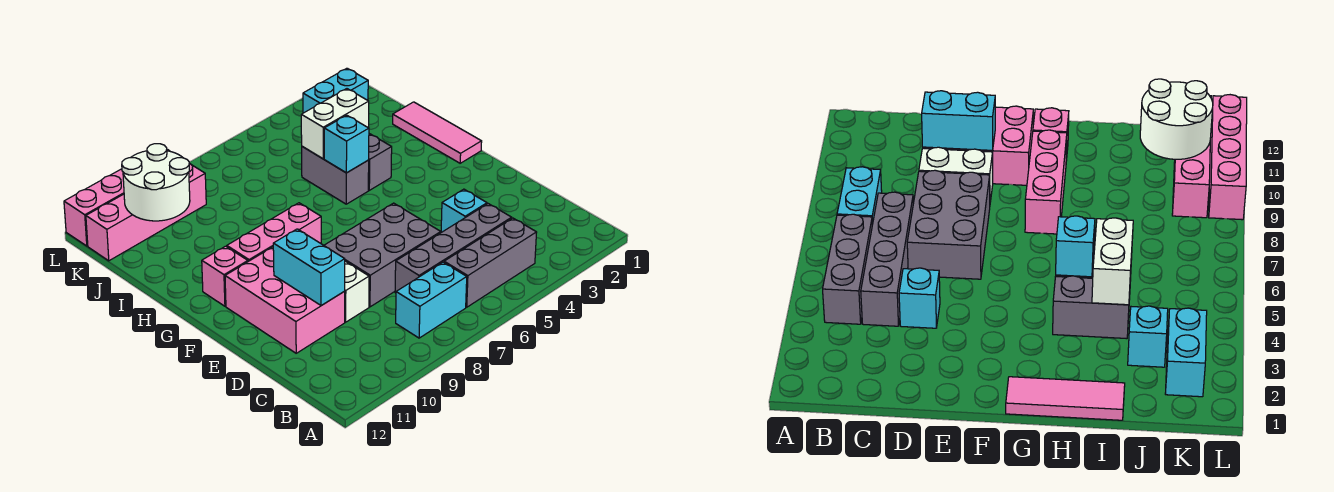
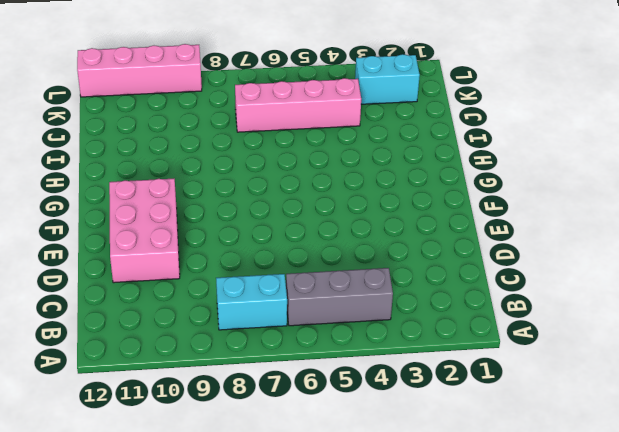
pink 1x4 brick [235,78,361,132] -> pink 1x4 brick moved to [86,163,206,261]
none -> grey 1x4 brick [395,204,512,293]
none -> cyan 1x1 brick [441,189,487,233]
none -> grey 2x3 brick [324,203,441,307]

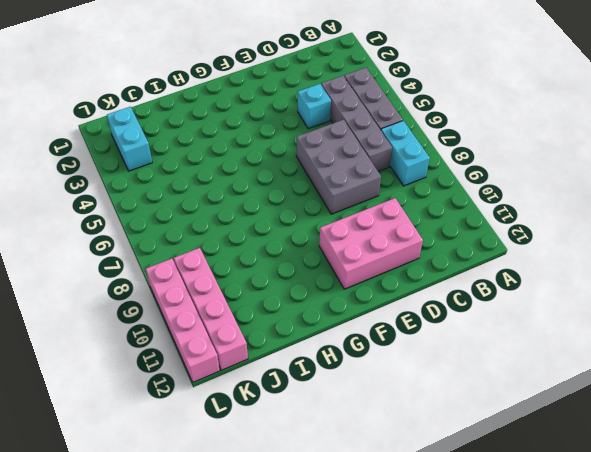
none -> white 1x2 brick [344,261,369,322]
none -> pink 1x3 tile [393,102,482,163]
none -> pink 1x3 brick [227,203,321,261]

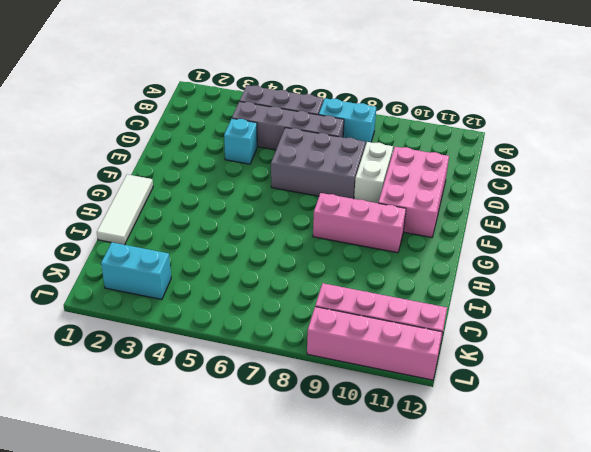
white 1x3 tile [97,174,153,245] -> pink 1x3 tile [393,102,482,163]
none -> pink 1x1 brick [202,246,248,306]
none -> grey 1x2 brick [368,134,392,190]
none -> grey 1x2 brick [302,147,369,204]

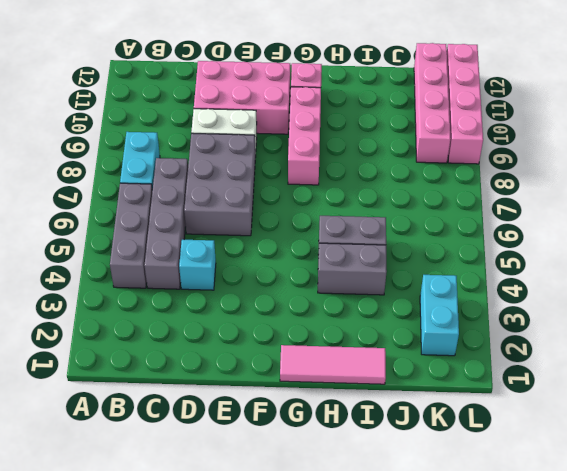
none -> cyan 1x1 brick [1128,306,1168,367]
none -> cyan 1x2 brick [273,229,345,306]
none -> cyan 1x1 brick [324,115,369,173]

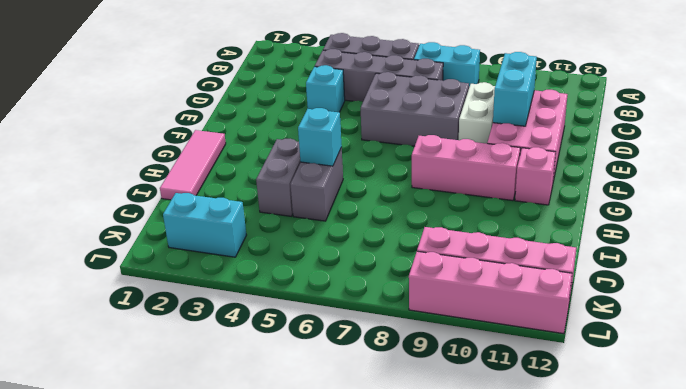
none -> cyan 1x1 brick [1128,306,1168,367]
none -> white 1x2 brick [301,89,369,159]
none -> white 2x2 round brick [122,144,190,221]

